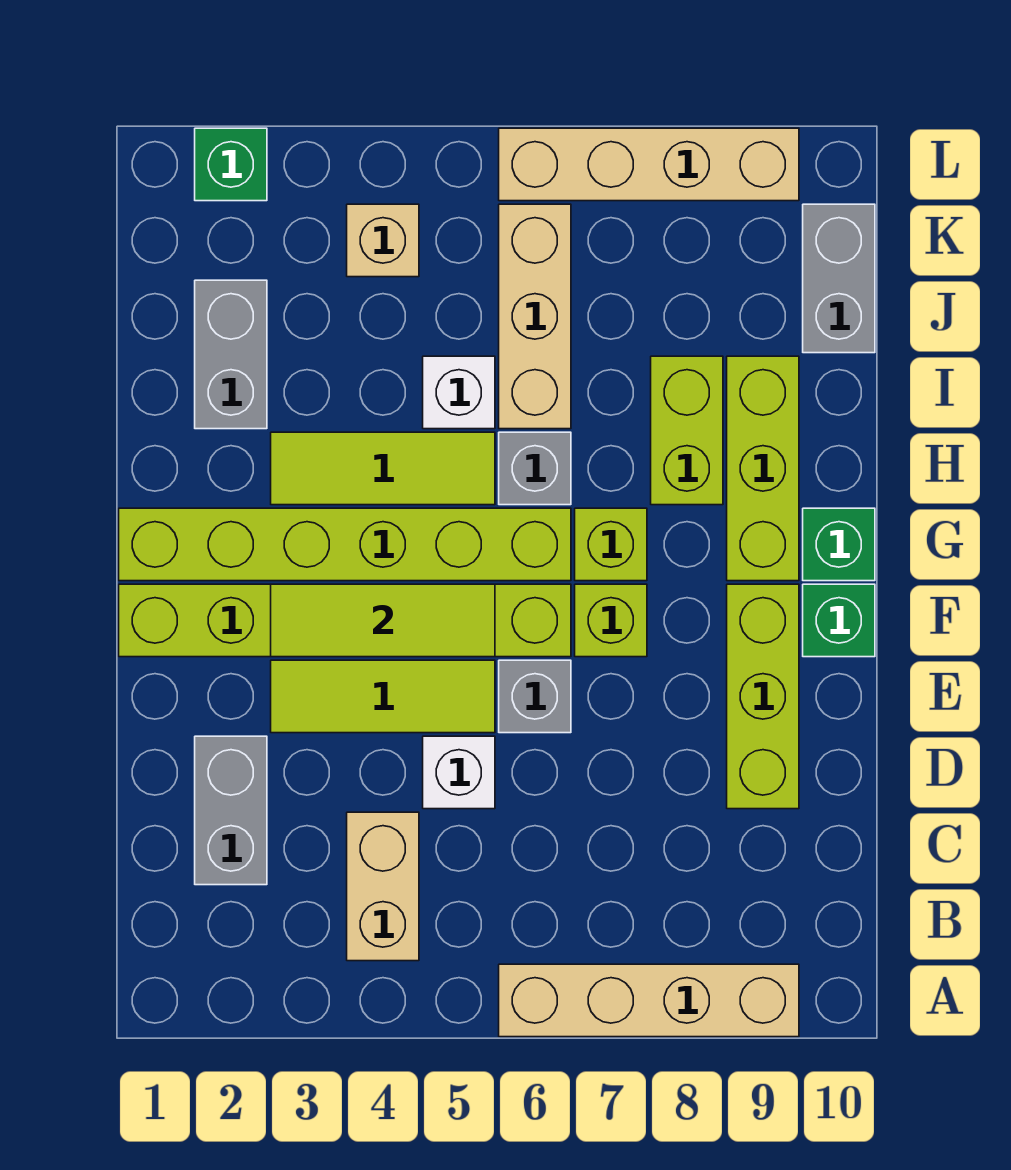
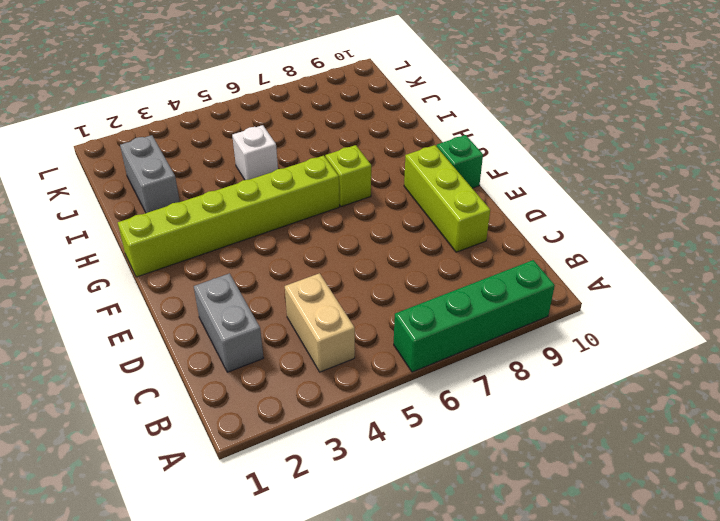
green 1x4 brick [394,260,555,372] -> tan 1x4 brick [499,964,799,1037]
none -> white 1x1 brick [423,736,495,809]
none -> lime 1x3 tile [271,660,495,733]
none -> grey 1x1 brick [499,660,571,733]

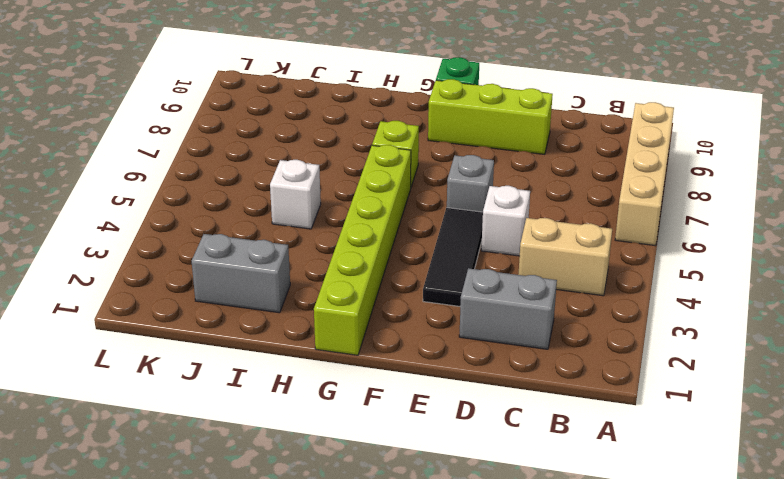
black 1x3 tile [423,208,483,306] -> lime 1x3 tile [271,660,495,733]
none -> lime 1x6 brick [119,584,571,657]
none -> lime 1x1 brick [575,584,647,657]
none -> lime 1x3 brick [727,356,799,581]

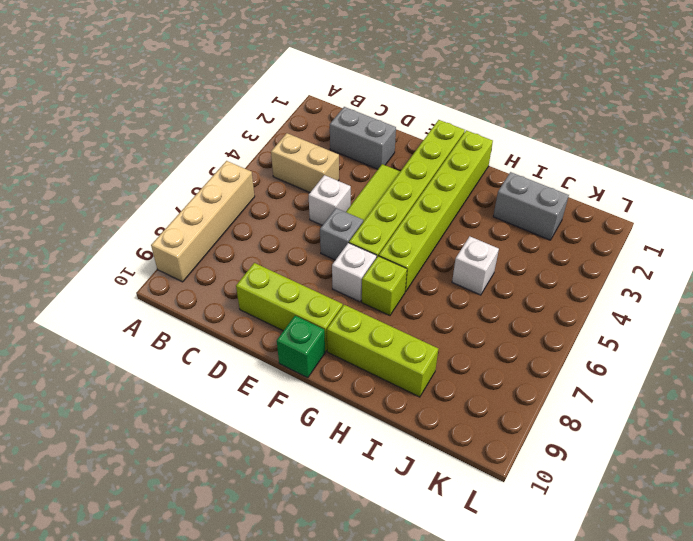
white 1x1 brick [332,243,377,302] -> lime 1x1 brick [575,584,647,657]
none -> green 1x1 brick [803,508,875,581]
none -> lime 1x3 tile [271,432,495,505]
none -> grey 1x1 brick [499,432,571,505]

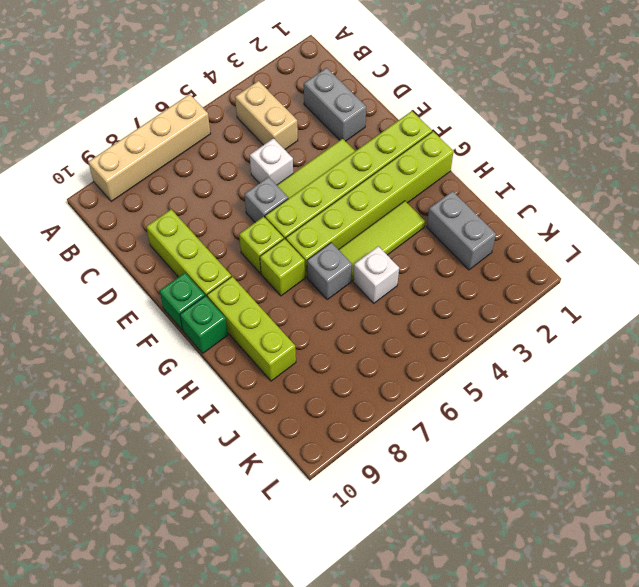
none -> lime 1x2 brick [651,356,723,505]
none -> tan 1x3 brick [499,204,571,429]
none -> grey 1x2 brick [803,204,875,353]

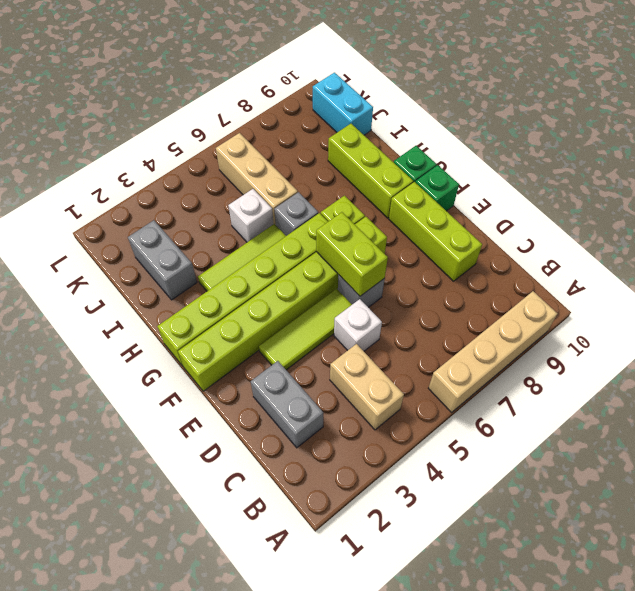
lime 1x2 brick [316,212,388,296] -> lime 1x2 brick moved to [651,356,723,505]
cyan 1x2 brick [313,73,373,135] -> grey 1x2 brick [803,204,875,353]
none -> tan 1x1 brick [347,204,419,277]
none -> green 1x1 brick [195,128,267,201]
none -> tan 1x4 brick [499,128,799,201]

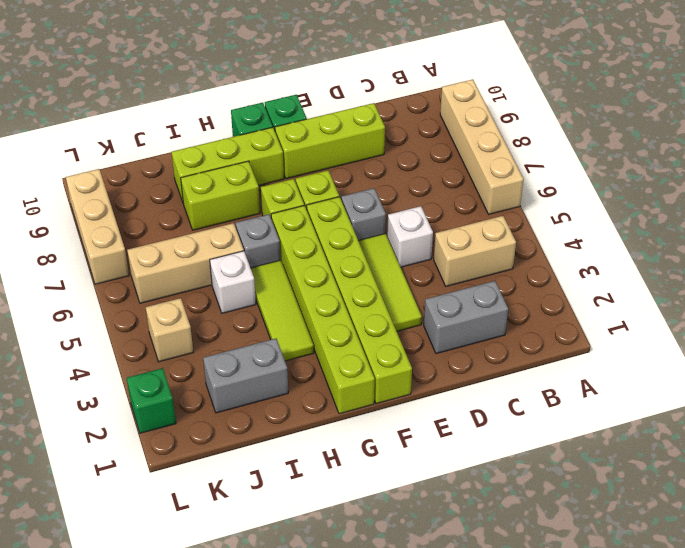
tan 1x3 brick [66,169,129,284] -> tan 1x4 brick [499,128,799,201]
none -> grey 1x2 brick [803,204,875,353]
none -> lime 1x3 tile [271,584,495,657]

